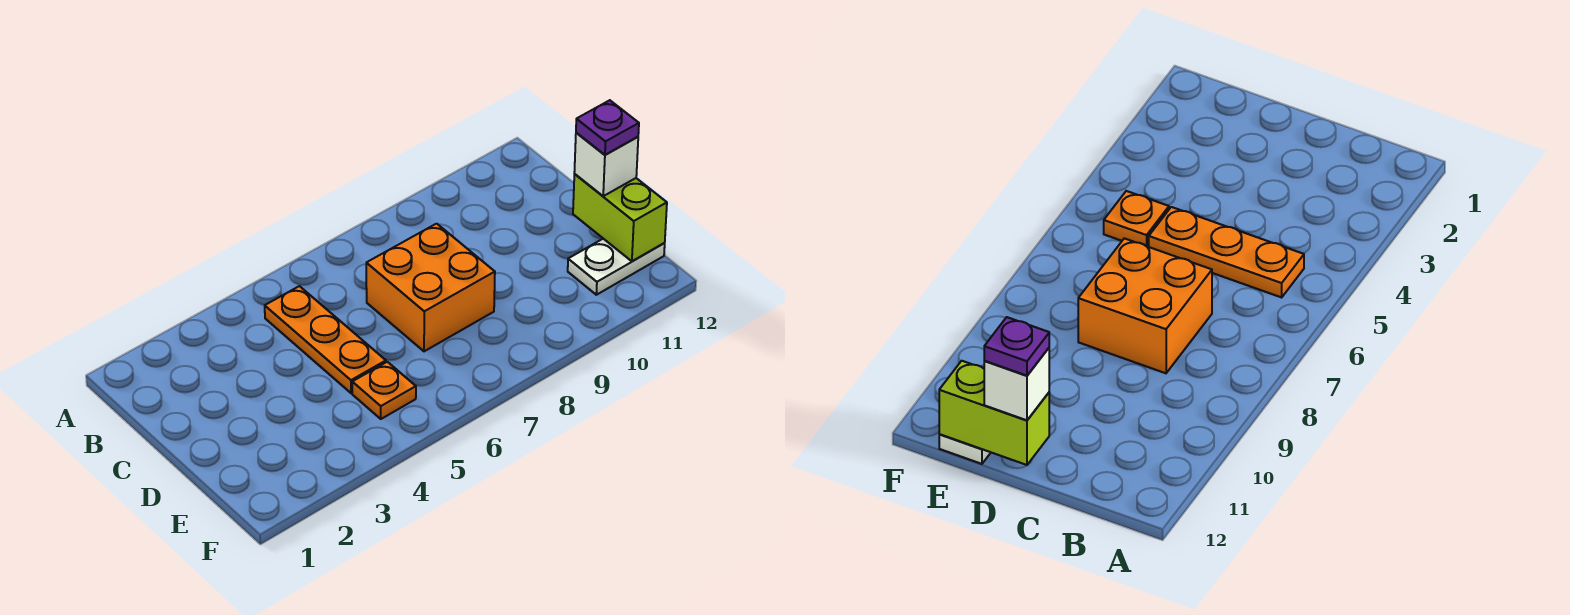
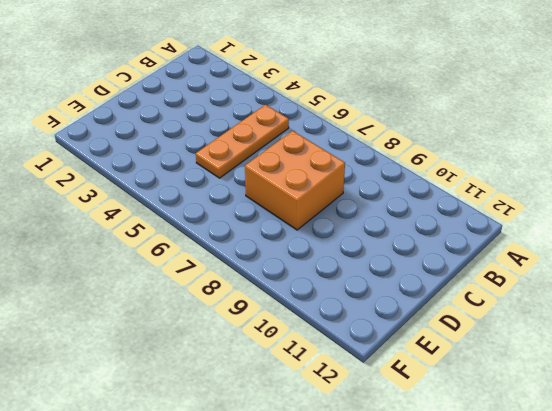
none -> orange 1x1 plate [352,362,416,419]
none -> white 1x2 plate [568,239,665,295]

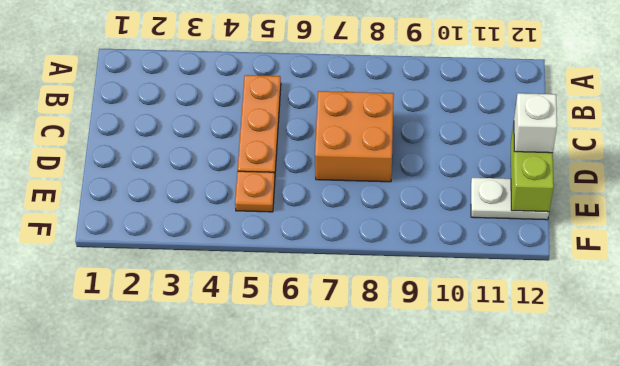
none -> purple 1x1 plate [576,100,639,155]

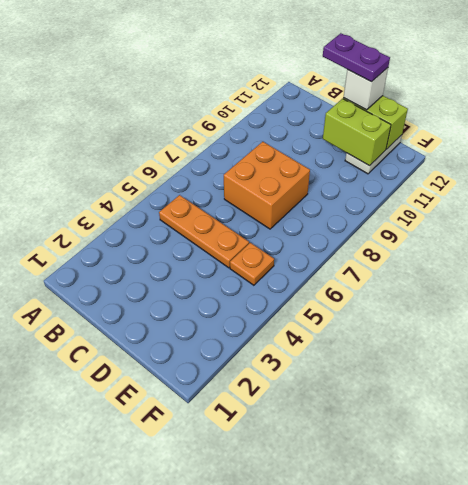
purple 1x2 plate [323,33,390,82] -> purple 1x1 plate [576,100,639,155]
lime 1x2 brick [323,99,391,166] -> none

